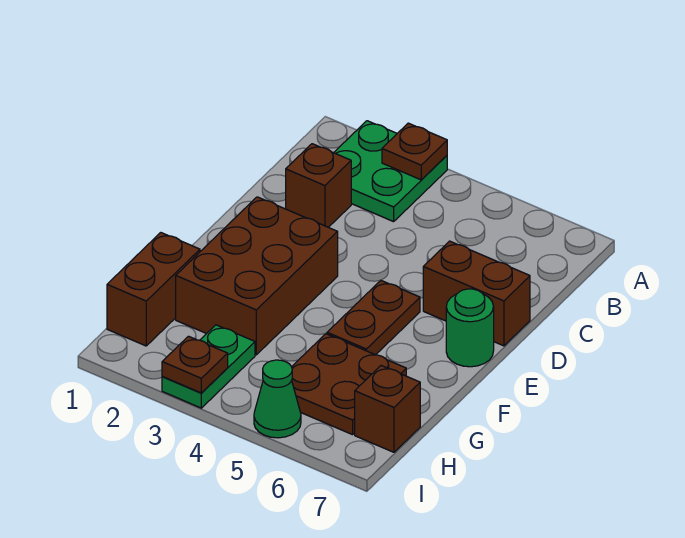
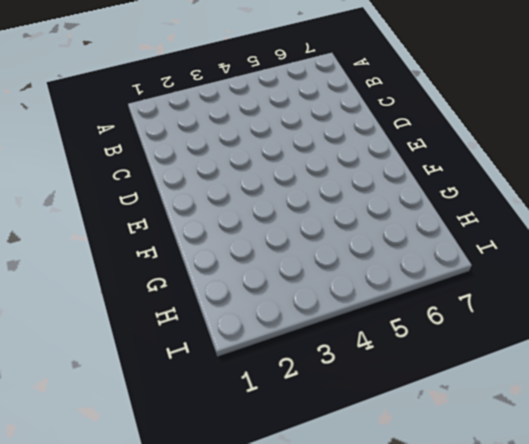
none -> green 2x2 plate [334,121,447,222]
none -> brown 1x1 brick [286,144,351,227]
none -> brown 1x2 brick [423,241,530,346]

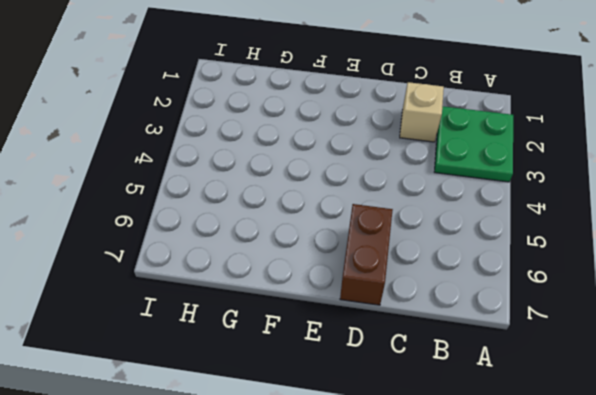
tan 1x1 brick [400,82,444,142] -> brown 1x1 brick [286,144,351,227]
none -> brown 2x3 brick [176,197,338,355]
none -> brown 1x2 plate [327,281,420,355]
none -> green 1x1 round brick [446,289,494,367]

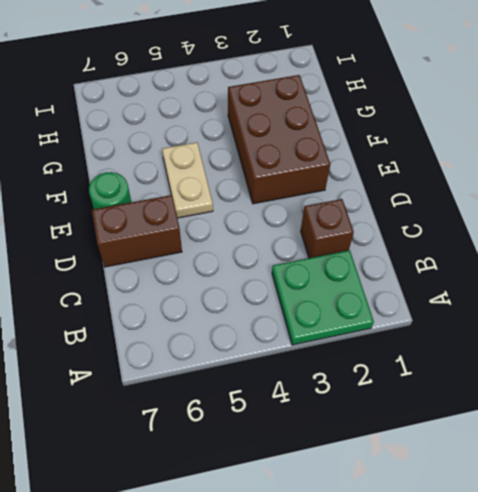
tan 1x2 plate [162,142,213,218] -> brown 1x2 plate [327,281,420,355]
none -> brown 1x2 brick [107,233,200,346]
none -> brown 2x2 plate [292,334,406,435]
none -> green 1x2 plate [162,325,255,408]

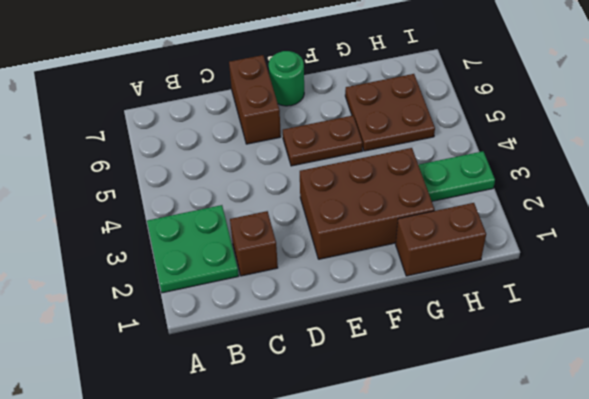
none -> brown 1x1 brick [355,366,420,452]
none -> green 1x1 cone [254,360,301,438]
none -> brown 1x1 plate [382,123,447,180]

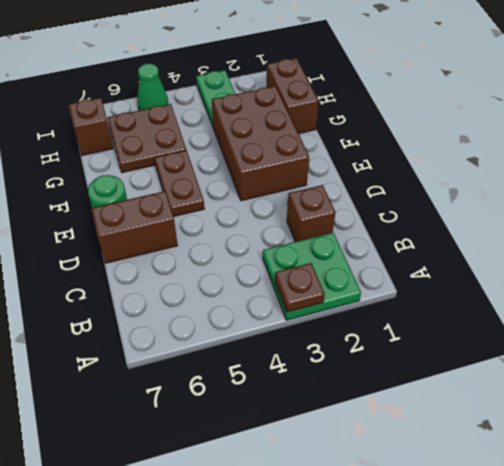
none -> brown 1x1 plate [162,336,228,393]

